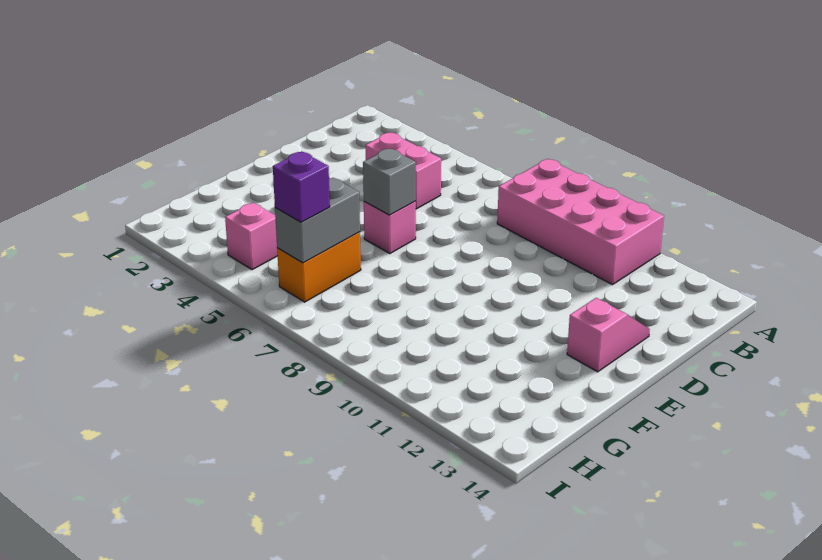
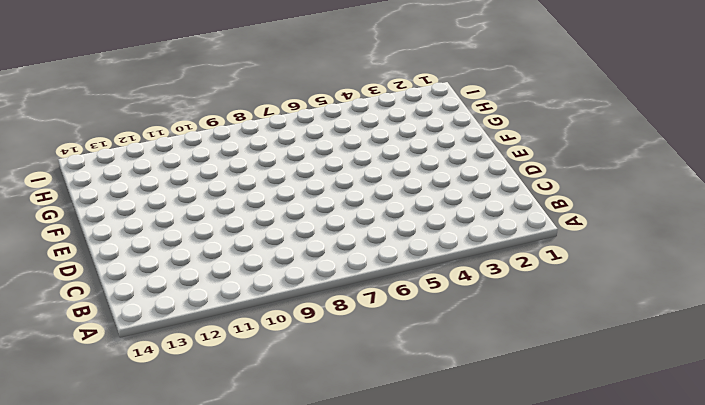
none -> pink 2x4 brick [497,159,664,285]
none -> pink 1x2 brick [365,133,441,209]

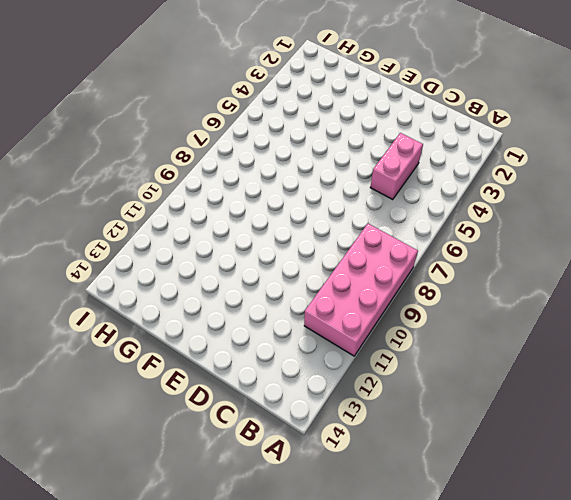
none -> pink 1x2 slope [567,298,650,372]
none -> pink 1x1 brick [364,201,416,254]

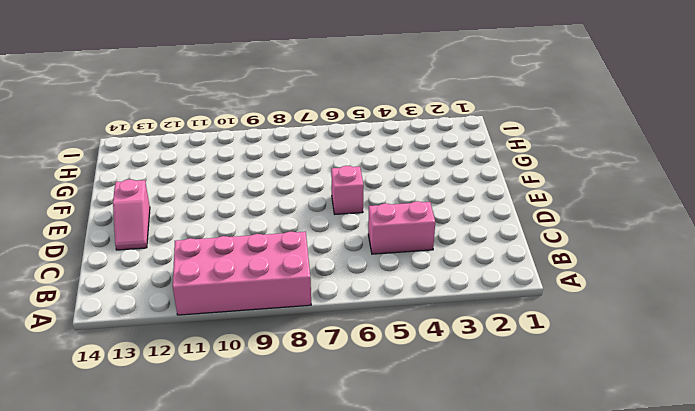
none -> orange 1x2 brick [277,232,361,302]
none -> pink 1x1 brick [225,203,278,270]

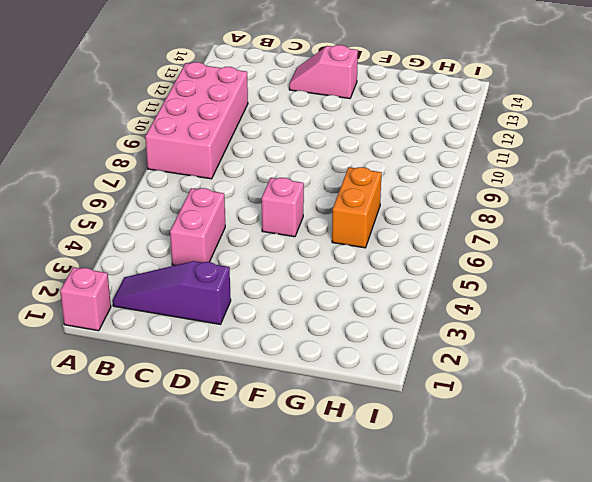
pink 1x1 brick [60,267,111,331] -> pink 1x1 brick moved to [225,203,278,270]
purple 1x3 slope [113,261,231,324] -> none
orange 1x2 brick [332,167,382,248] -> orange 1x2 brick turned to [277,232,361,302]
none -> grey 1x1 brick [363,148,416,215]
none -> grey 1x2 brick [275,178,360,263]

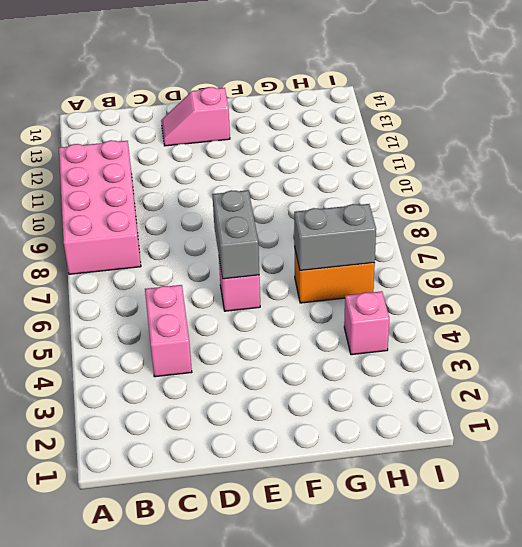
grey 1x2 brick [212,190,259,279] -> grey 1x1 brick [363,148,416,215]
none -> purple 1x1 brick [273,152,330,222]

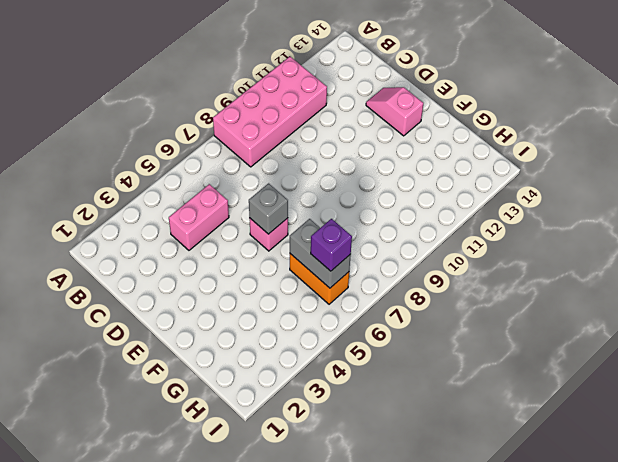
none -> pink 1x1 brick [225,203,278,270]

